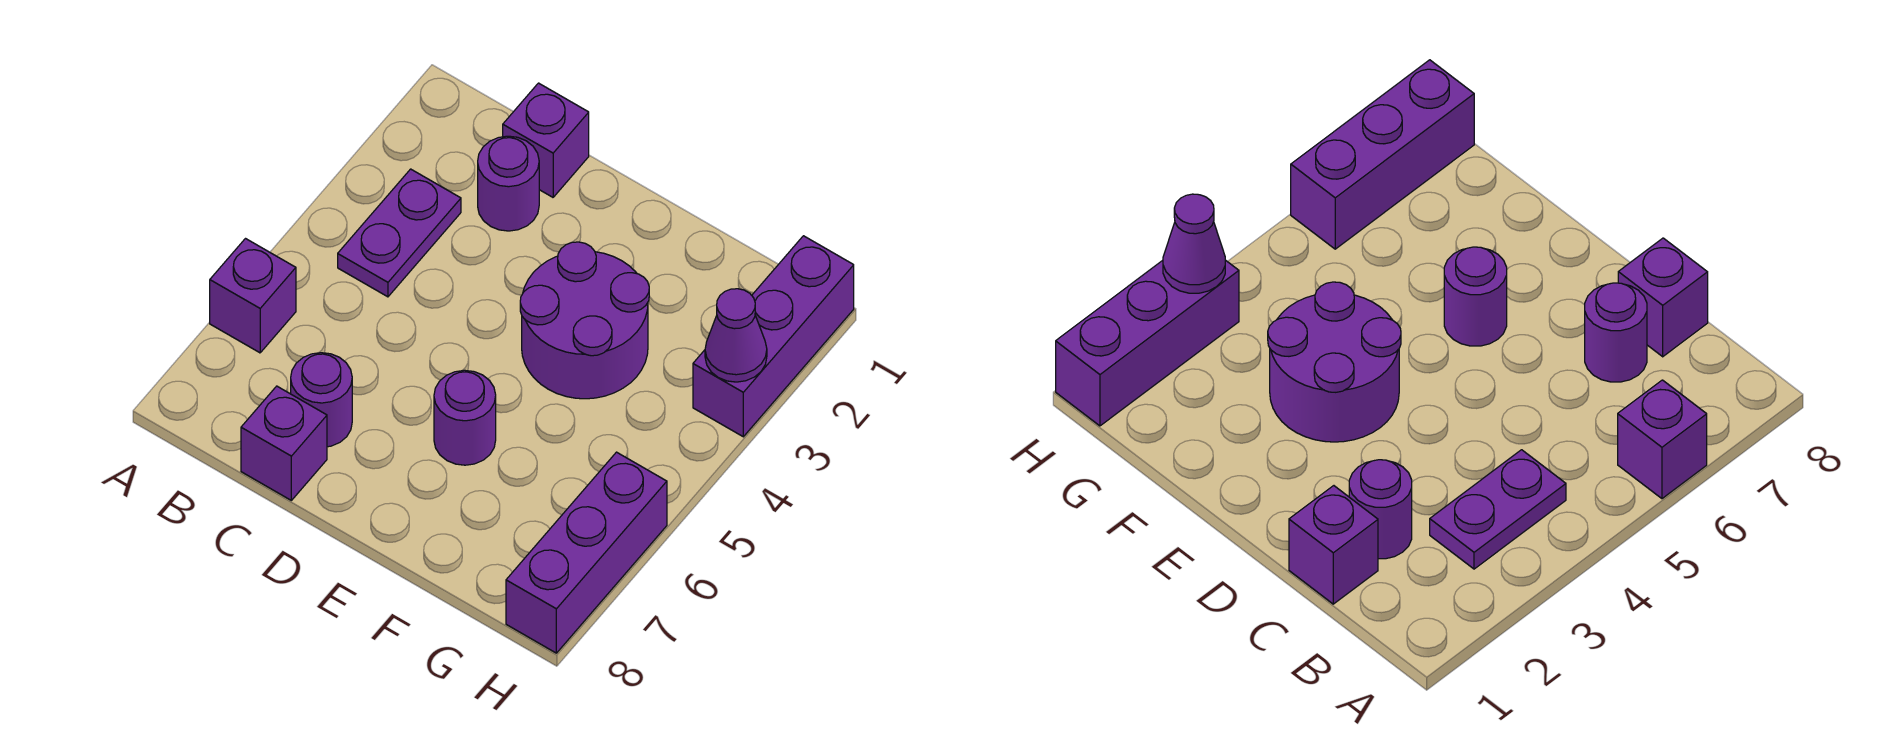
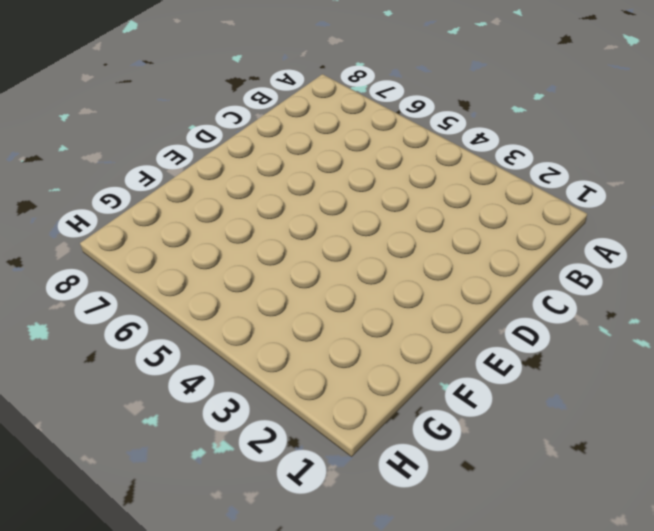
none -> purple 1x1 brick [210,239,296,353]
none -> purple 1x2 plate [338,169,461,297]

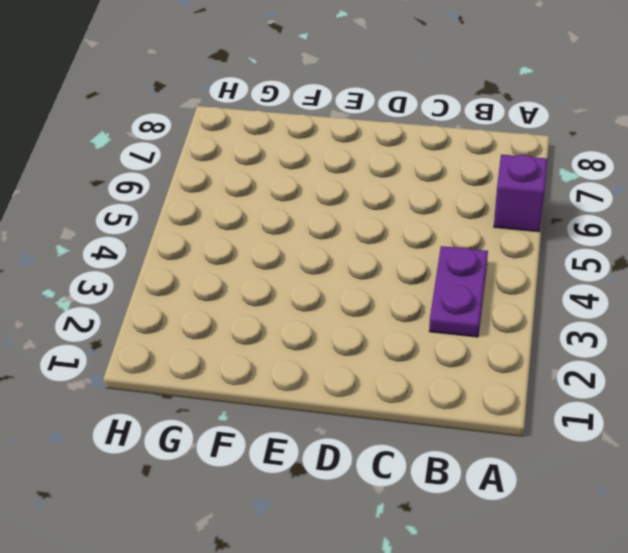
none -> purple 1x1 brick [503,83,589,197]
none -> purple 1x1 round brick [478,136,539,231]

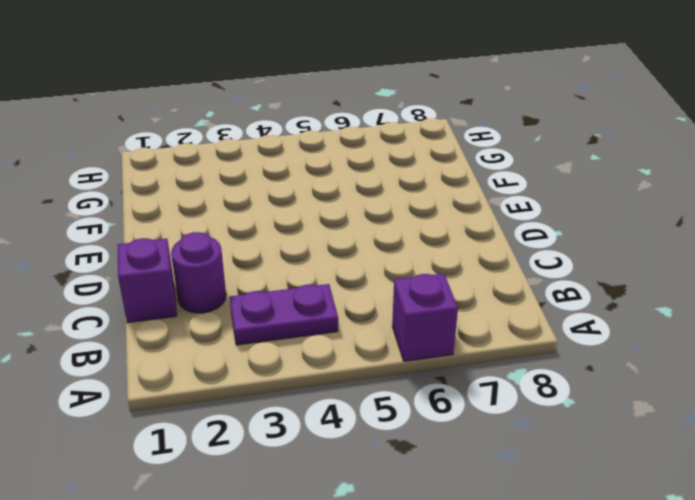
none -> purple 1x1 round brick [291,353,352,447]
none -> purple 1x1 brick [241,386,327,500]

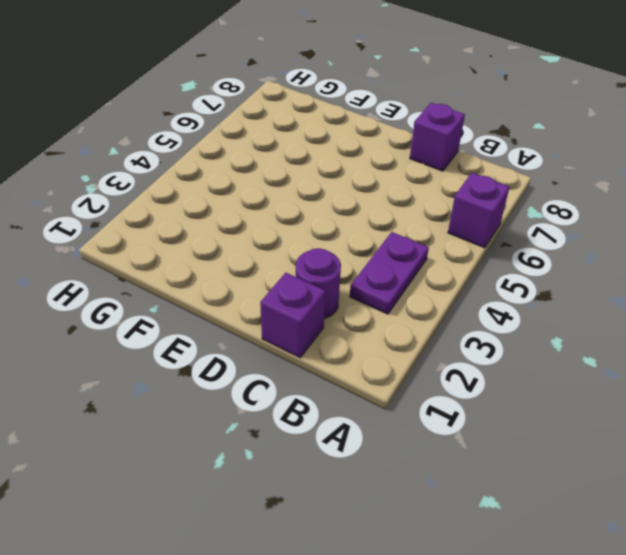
none -> purple 1x1 round brick [291,353,352,447]
none -> purple 2x2 round brick [520,242,649,399]

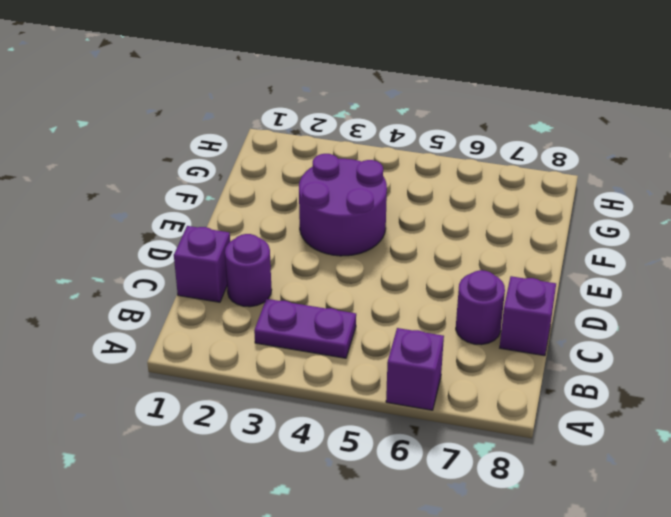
none -> purple 1x1 round brick [434,370,496,465]
none -> purple 1x3 brick [693,236,854,437]

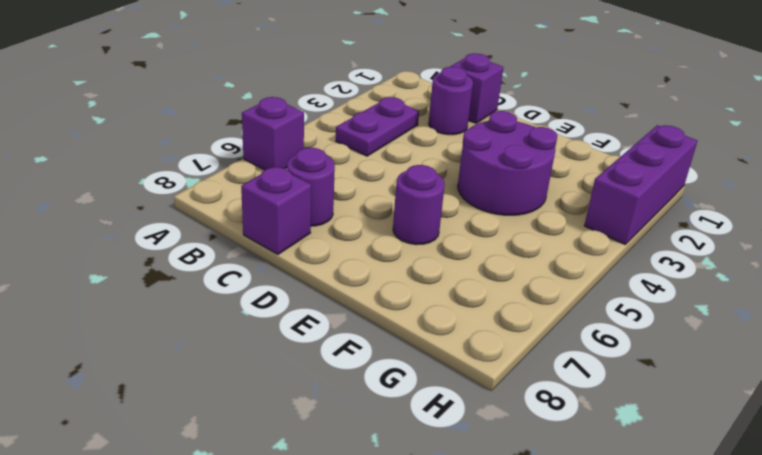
none -> purple 1x3 brick [506,452,667,653]
none -> purple 1x1 cone [705,289,767,382]

